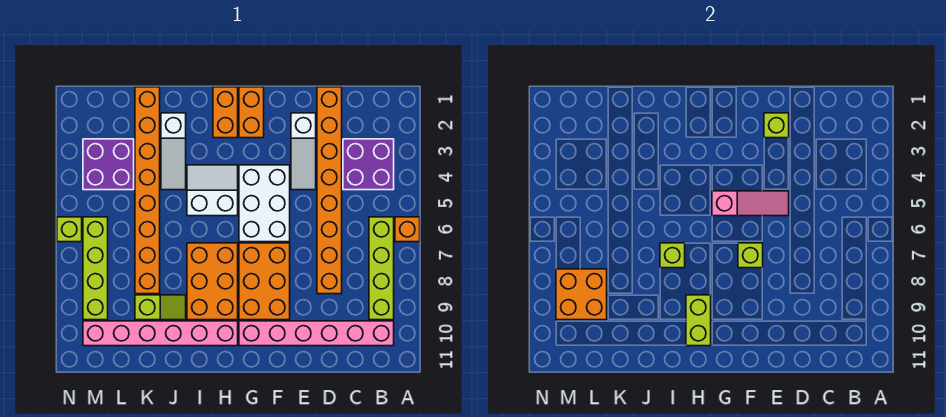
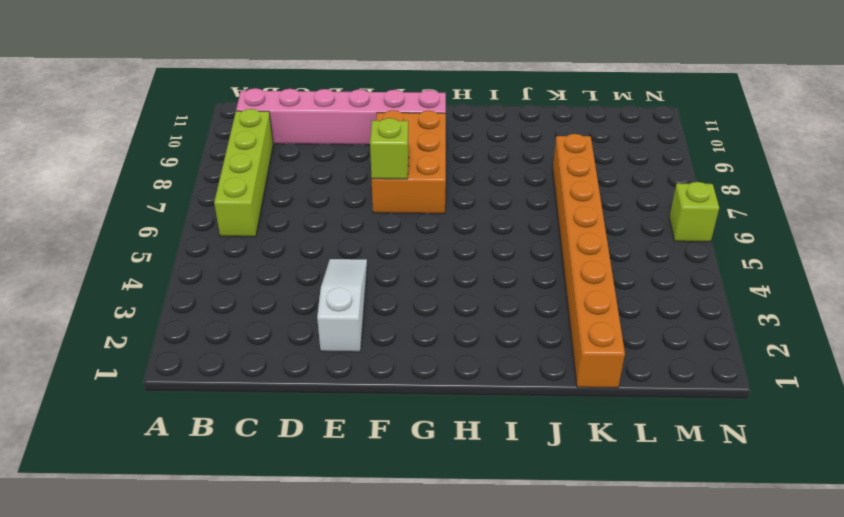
none -> orange 1x1 brick [395,217,420,242]
none -> purple 2x2 brick [343,139,394,190]
none -> orange 1x8 brick [317,87,342,294]

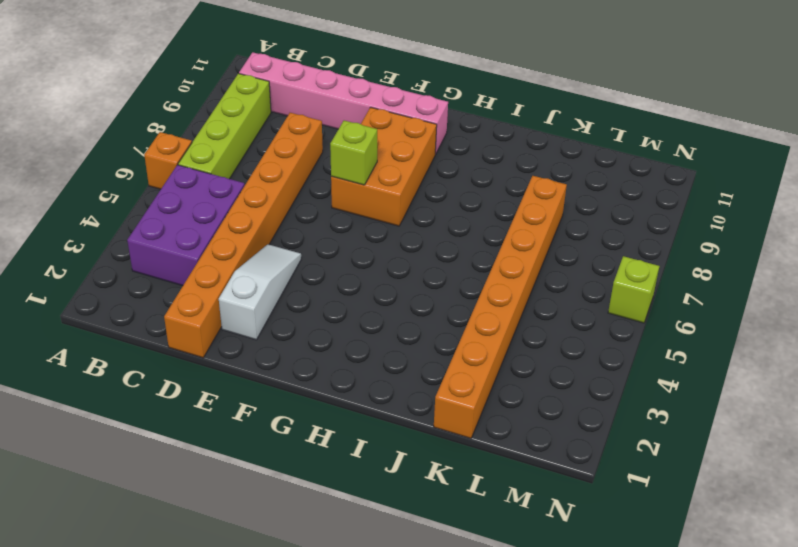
purple 2x3 brick [127,165,245,286] -> purple 2x2 brick [343,139,394,190]
none -> white 2x3 brick [239,165,290,242]
none -> orange 1x2 brick [239,87,264,138]
none -> orange 1x2 brick [213,87,238,138]

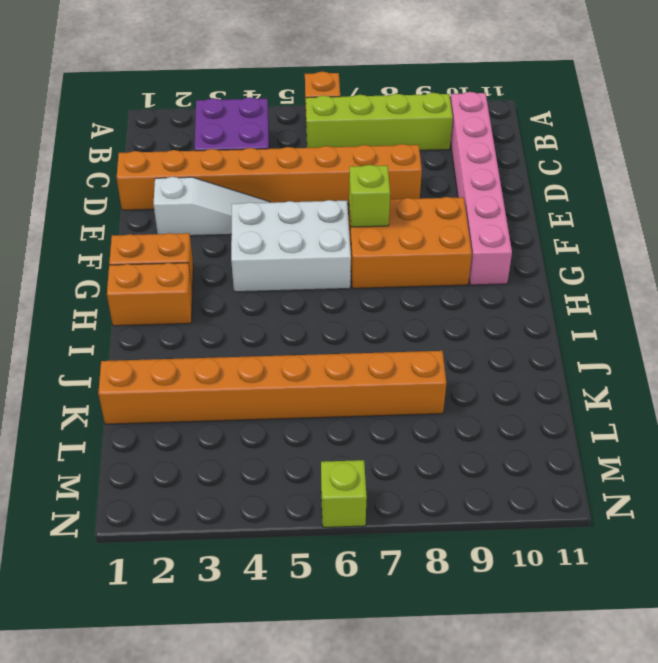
none -> white 2x2 slope [187,165,238,216]
none -> orange 2x3 brick [187,243,238,320]
none -> pink 1x6 brick [83,321,238,346]

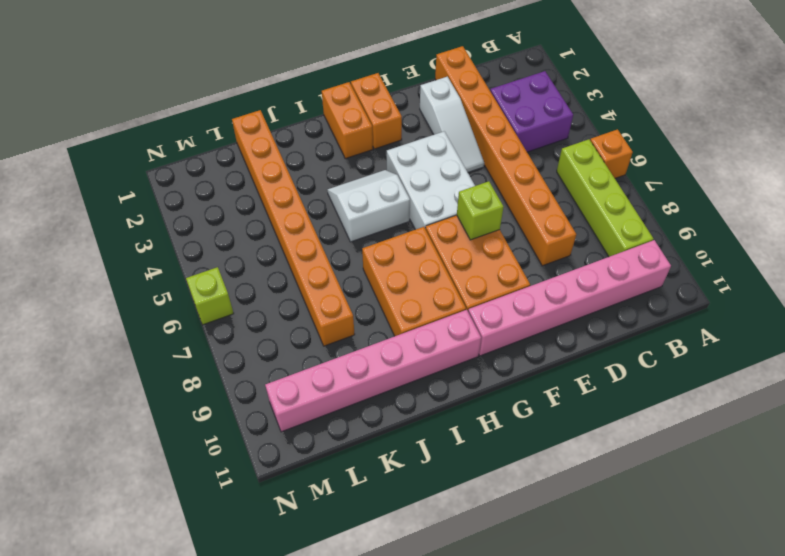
none -> white 1x3 slope [161,113,186,190]
none -> lime 1x2 slope [135,295,186,320]
none -> purple 2x2 brick [83,139,134,190]

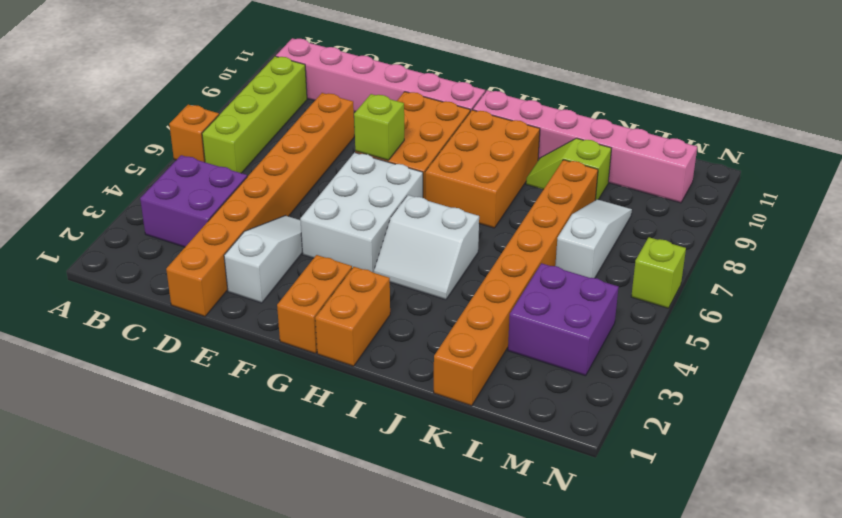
white 1x3 slope [555,199,632,278] -> white 1x3 slope moved to [161,113,186,190]
none -> lime 1x4 brick [83,217,108,320]
none -> lime 1x1 brick [764,113,789,138]
none -> pink 1x3 slope [712,191,789,216]

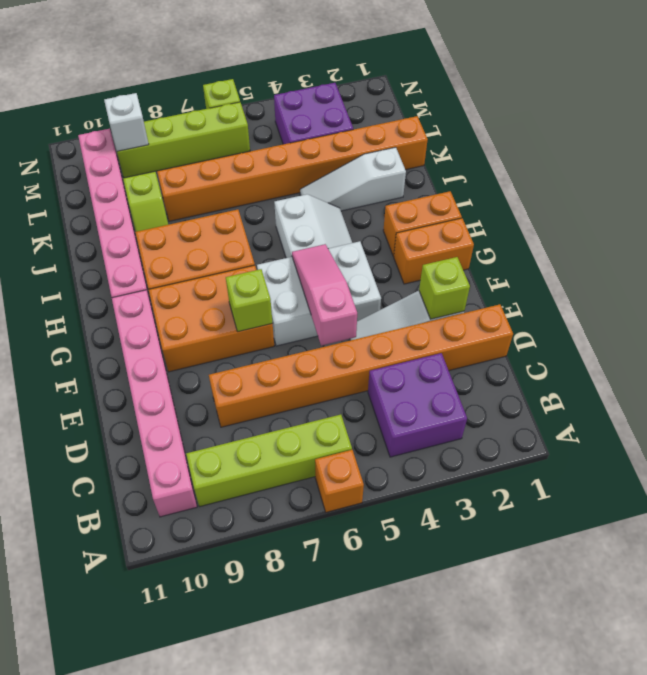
pink 1x3 slope [292,244,357,346] -> pink 1x3 slope turned to [712,191,789,216]
white 1x1 brick [104,93,149,151] -> orange 2x2 brick [556,269,607,320]
none -> lime 1x2 brick [686,295,711,346]
none -> lime 1x1 brick [660,243,685,268]

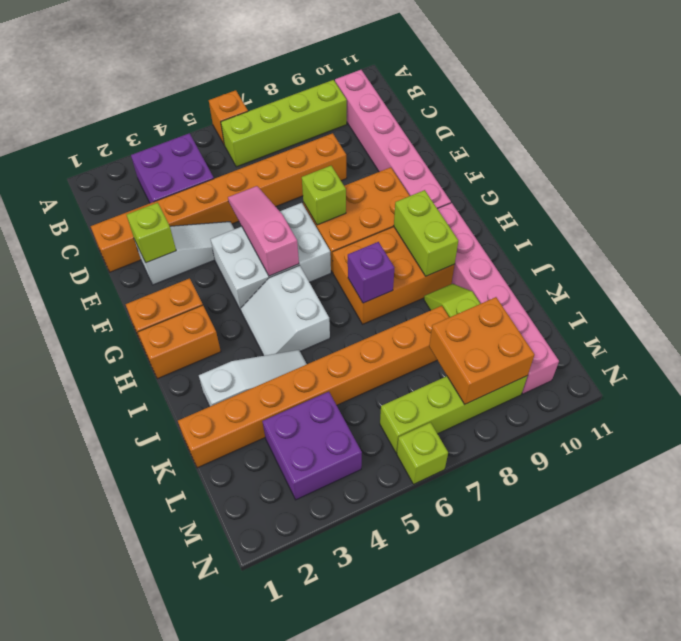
lime 1x2 brick [394,190,458,276] -> lime 1x2 brick turned to [686,295,711,346]
purple 1x1 brick [348,242,394,303] -> lime 1x1 brick [660,243,685,268]

